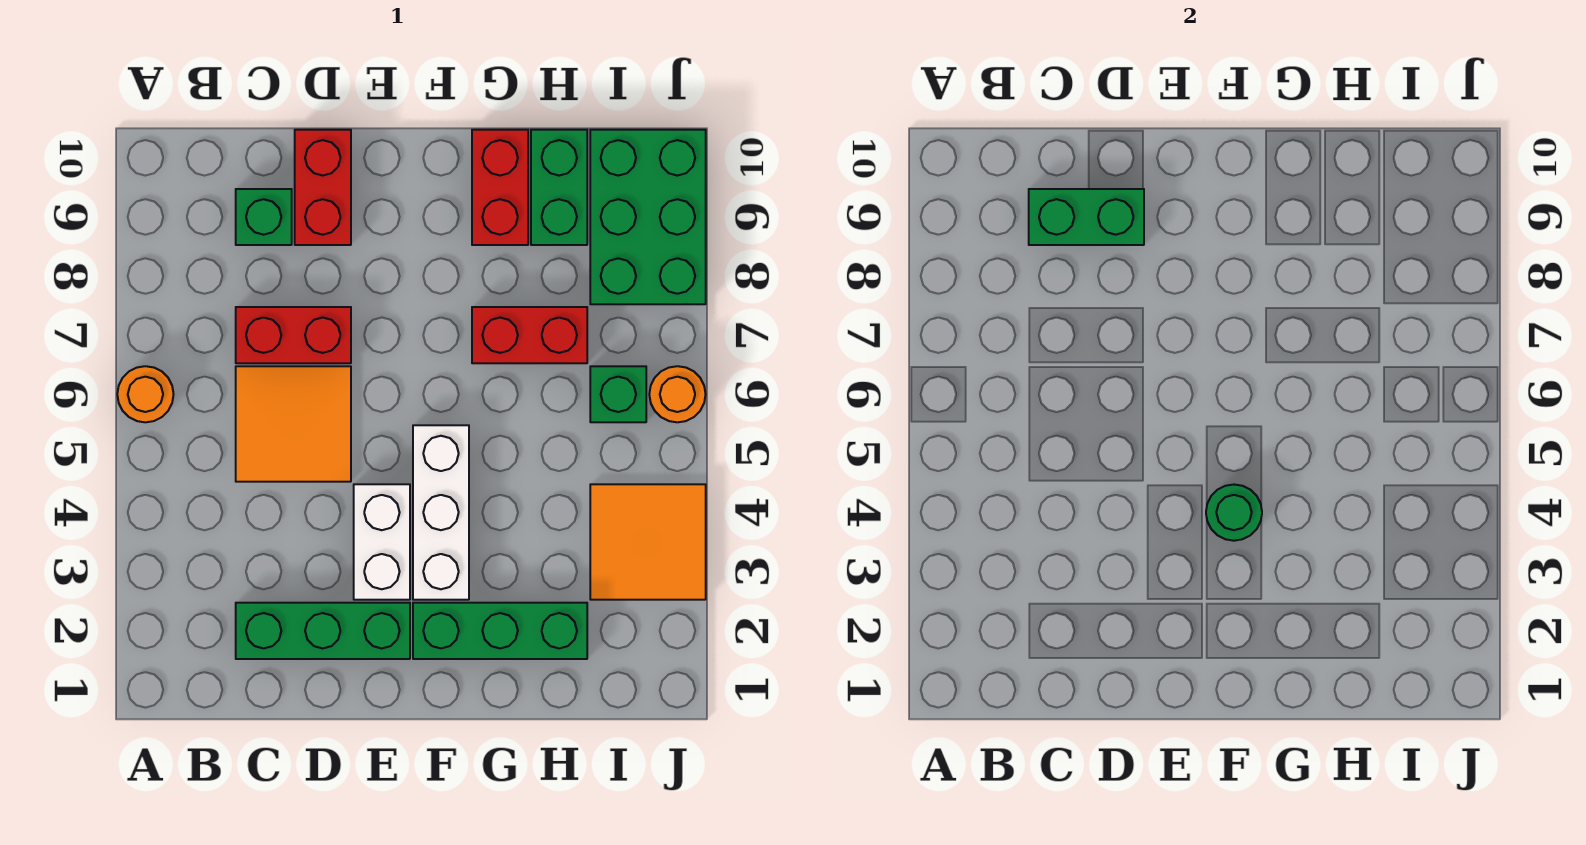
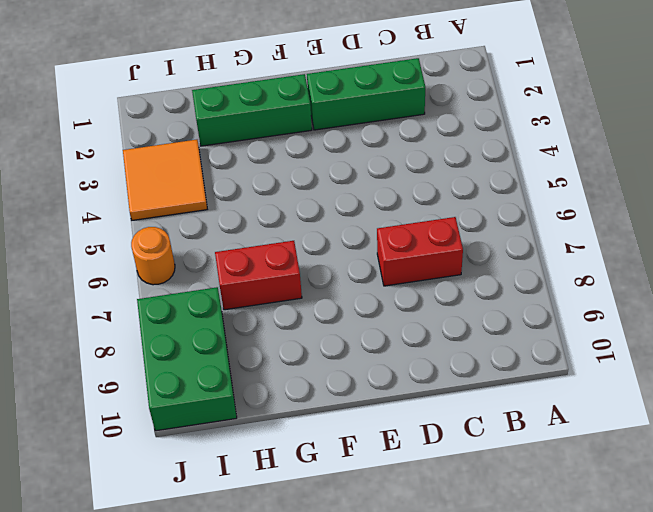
none -> orange 1x1 round brick [117,366,174,422]
none -> orange 2x2 tile [236,366,351,482]
none -> green 1x1 brick [236,189,292,245]

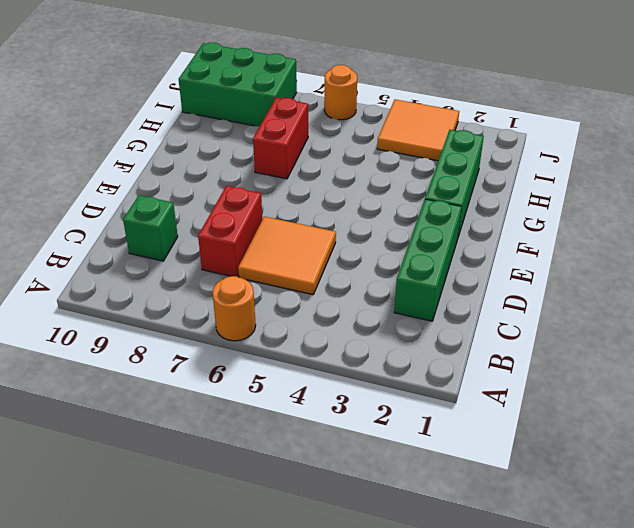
none -> red 1x2 brick [295,130,351,245]
none -> white 1x2 brick [354,484,410,600]
none -> white 1x3 brick [413,425,469,600]

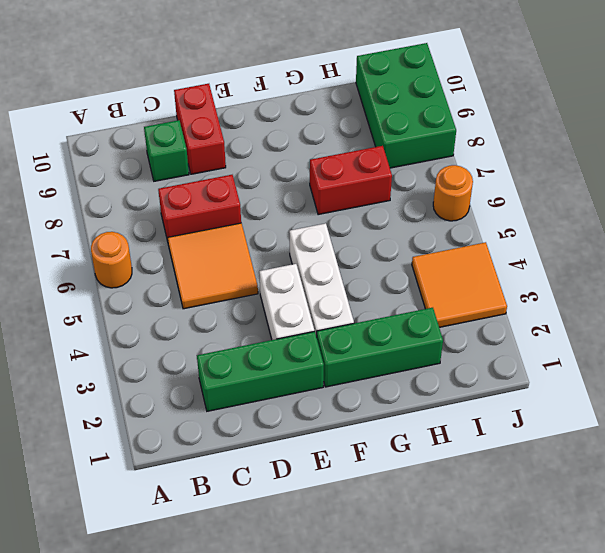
none -> red 1x2 brick [472,130,528,245]
none -> green 1x2 brick [531,130,587,245]
none -> green 1x1 brick [590,366,646,422]

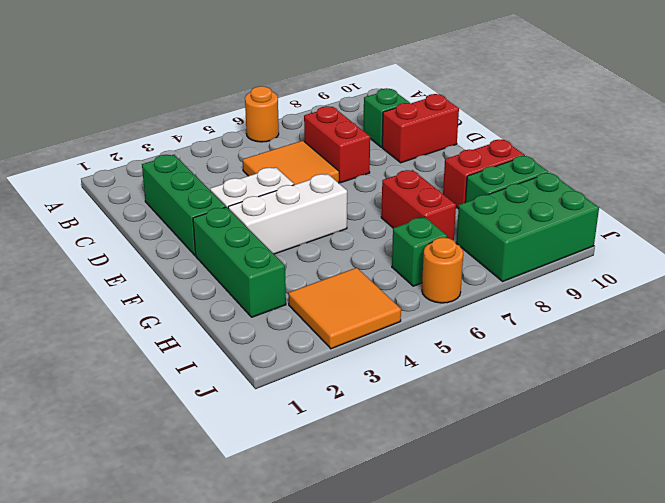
none -> green 1x2 brick [1029,189,1144,245]
none -> green 1x1 round brick [1206,485,1262,541]

